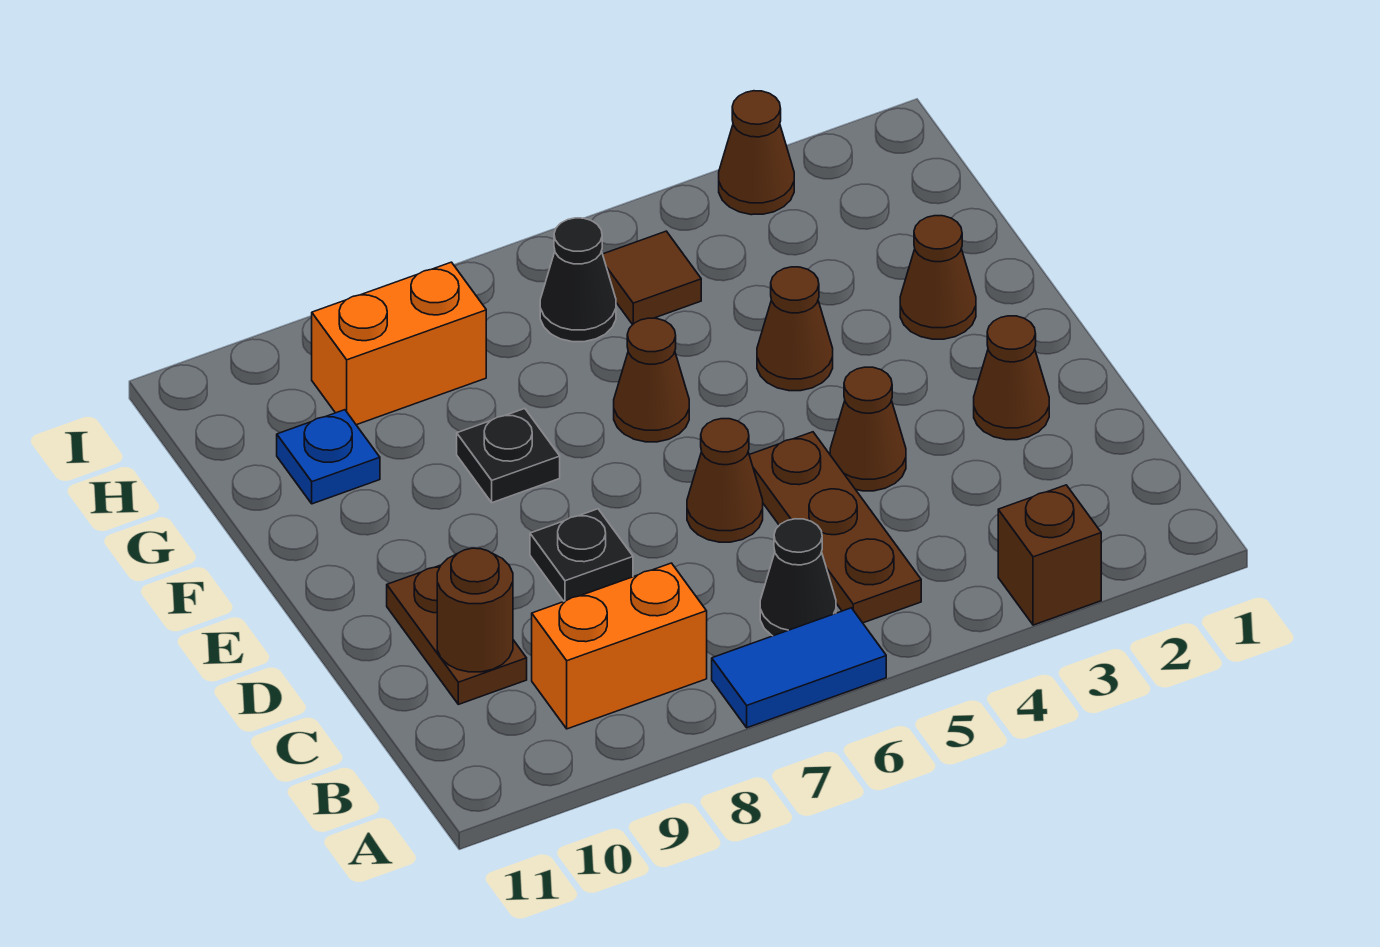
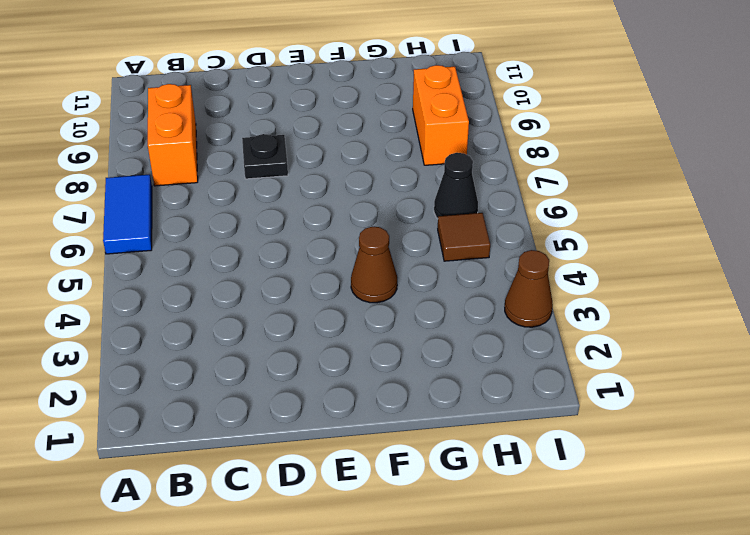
none -> brown 1x1 brick [998,485,1101,625]
none -> brown 1x3 plate [749,432,921,623]
none -> black 1x1 cone [760,519,836,636]

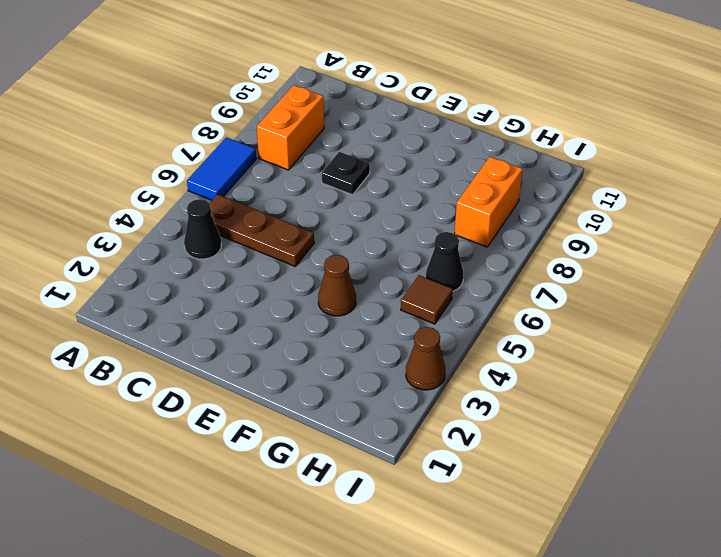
black 1x1 cone [184,199,221,259] -> black 1x1 cone moved to [760,519,836,636]
none -> brown 1x1 brick [998,485,1101,625]
none -> brown 1x2 plate [387,565,527,704]
none -> brown 1x1 cone [974,316,1049,440]

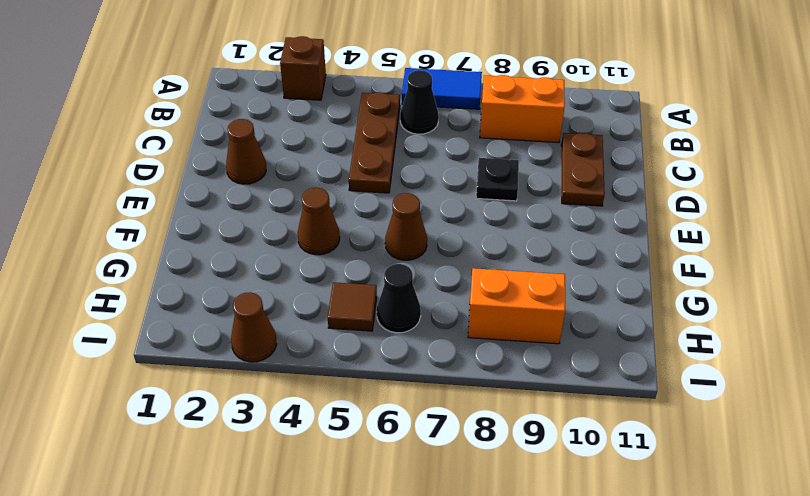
none -> brown 1x1 cone [830,367,906,491]
none -> brown 1x1 cone [687,419,763,542]
none -> brown 1x1 cone [900,216,976,339]

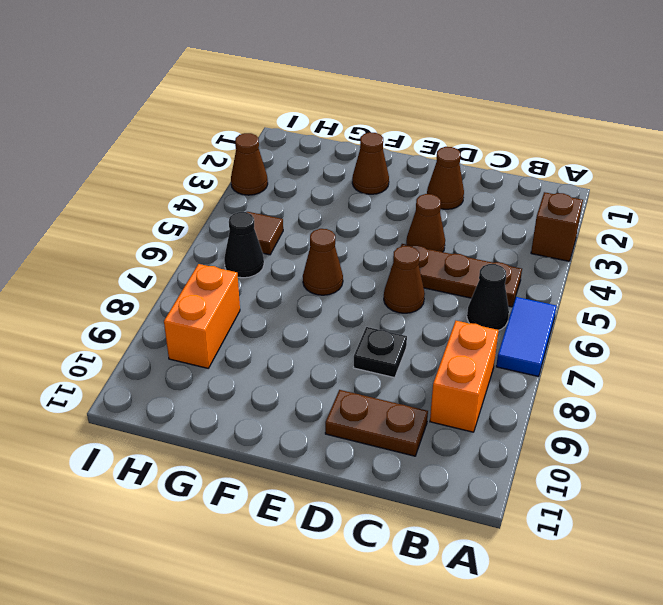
none -> brown 1x1 cone [757,267,833,391]
none -> black 1x1 plate [457,409,560,503]
none -> blue 1x1 plate [277,410,380,504]

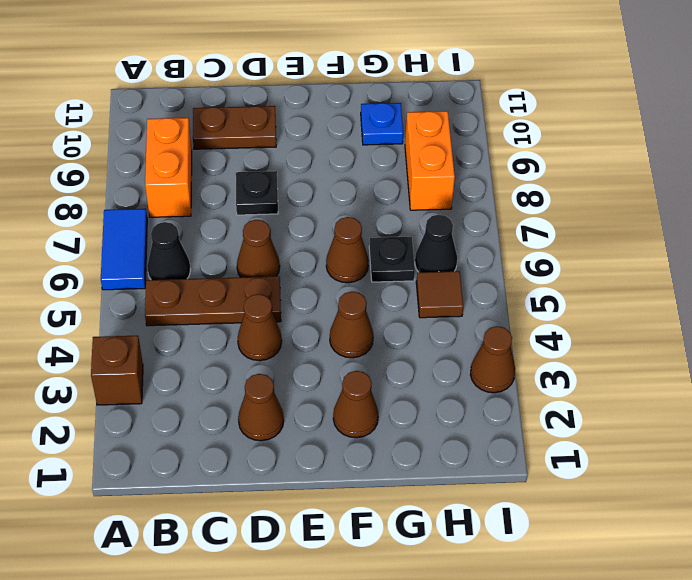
black 1x1 plate [369,237,415,282] -> black 1x1 plate moved to [457,409,560,503]
none -> brown 1x1 round brick [437,548,513,672]

